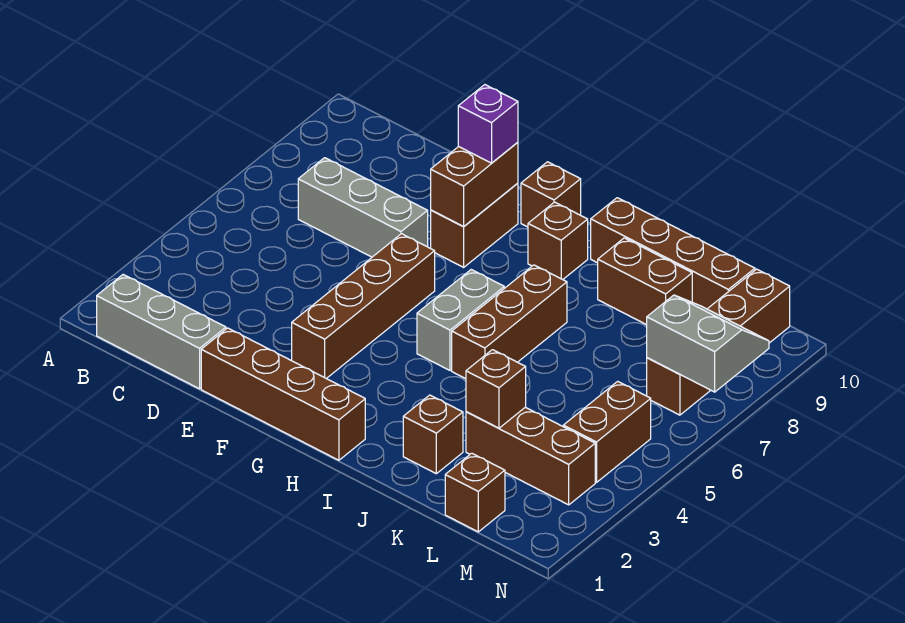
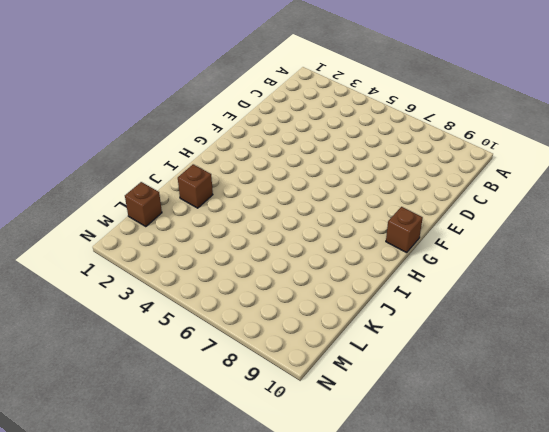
none -> grey 1x3 brick [97,274,226,389]
none -> grey 1x3 brick [298,158,428,257]
none -> brown 1x4 brick [201,328,365,460]

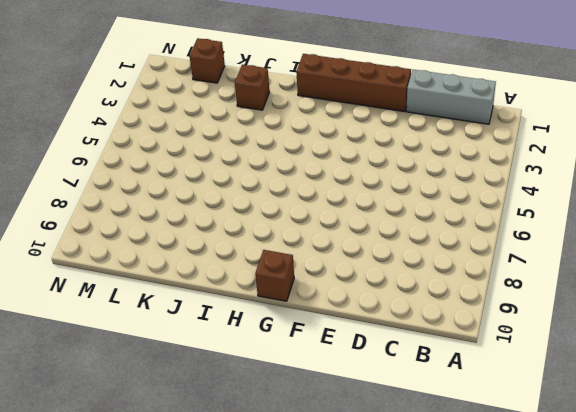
none -> grey 1x3 brick [298,158,428,257]
none -> brown 1x4 brick [292,234,435,379]
none -> brown 1x2 brick [431,183,518,267]

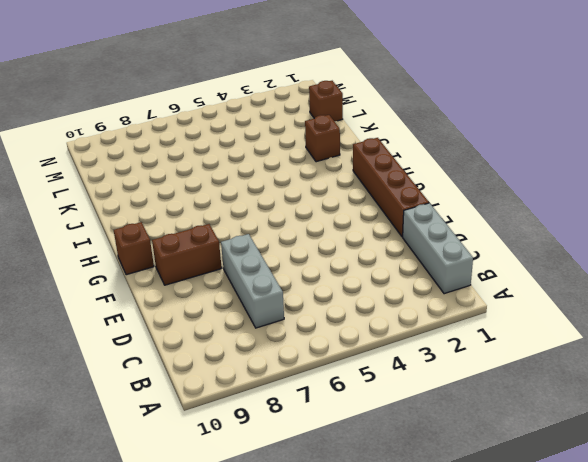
none -> brown 1x4 brick [292,234,435,379]
none -> grey 1x2 brick [417,270,504,370]
none -> brown 1x1 brick [528,202,588,280]

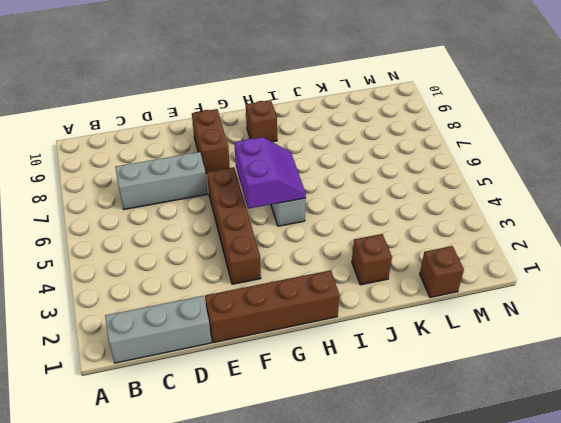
purple 2x2 slope [234,137,306,209] -> none
none -> brown 1x1 brick [521,162,581,227]
none -> brown 1x3 brick [452,265,567,379]
none -> brown 1x4 brick [591,198,755,309]

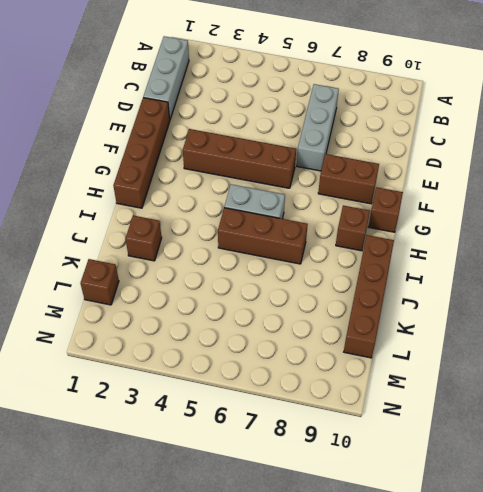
none -> brown 1x2 brick [598,238,692,325]
none -> brown 1x3 brick [466,407,595,505]
none -> brown 1x2 brick [563,381,651,482]

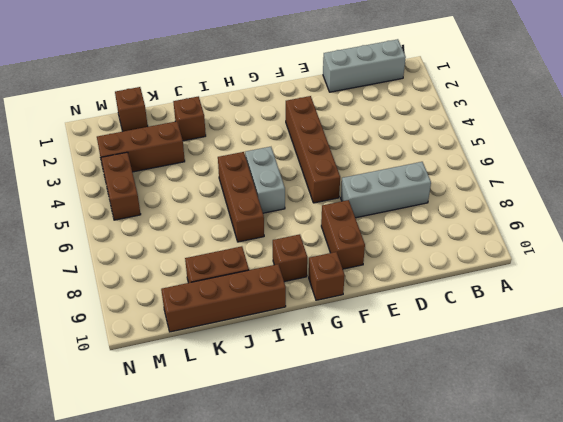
none -> brown 1x4 brick [201,328,365,460]
none -> brown 1x4 brick [647,269,790,415]
none -> brown 1x2 brick [431,142,518,227]

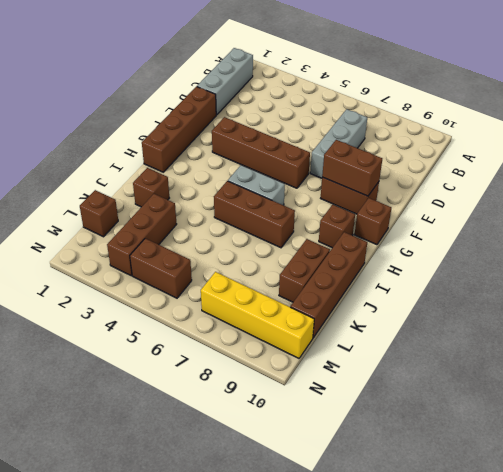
yellow 1x4 brick [201,272,314,358] -> brown 1x4 brick [647,269,790,415]
none -> brown 1x1 brick [466,350,526,428]
none -> grey 2x2 slope [647,295,769,392]
none -> purple 1x1 brick [458,85,518,163]

